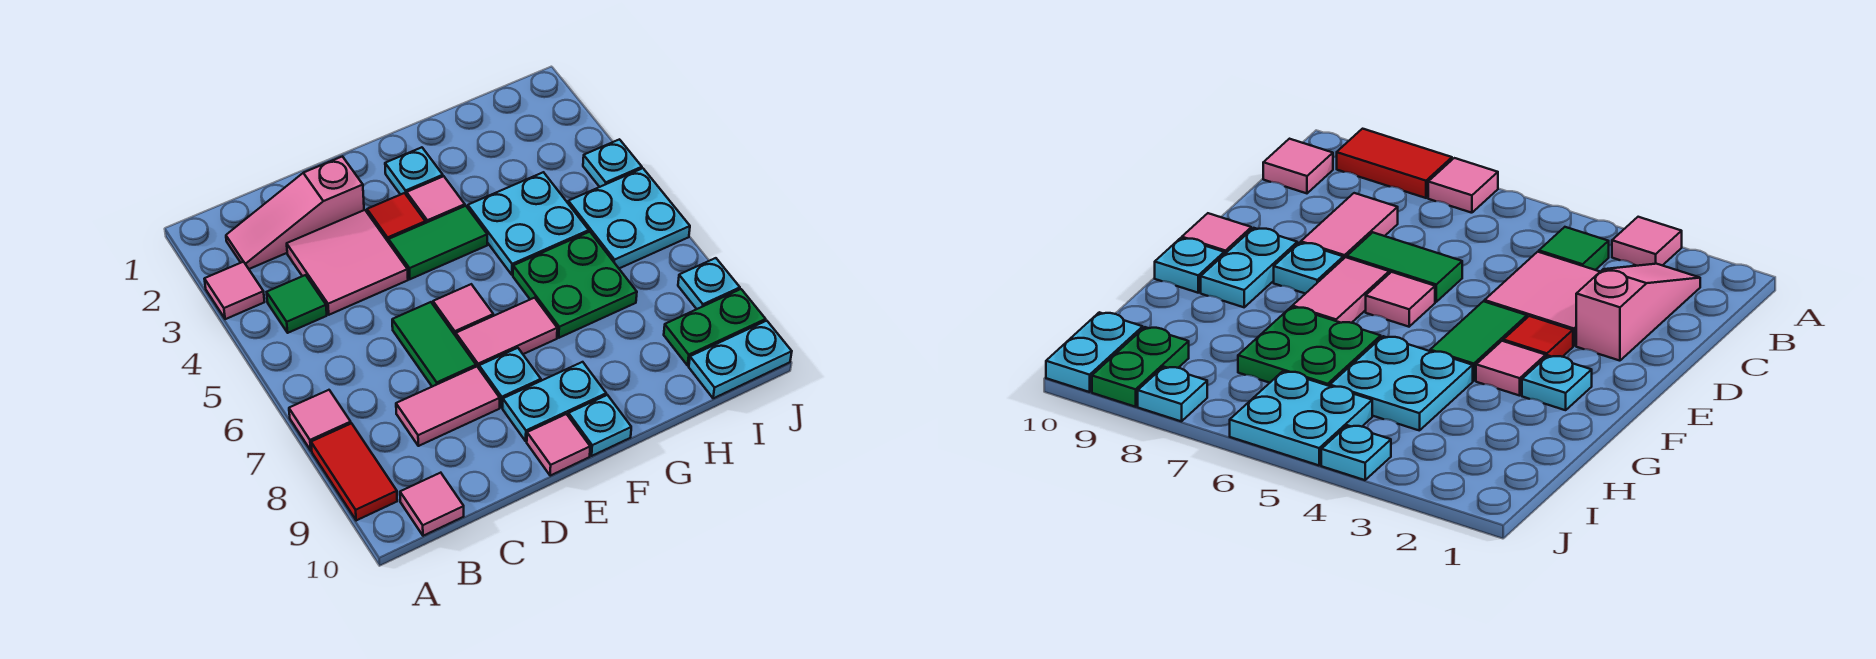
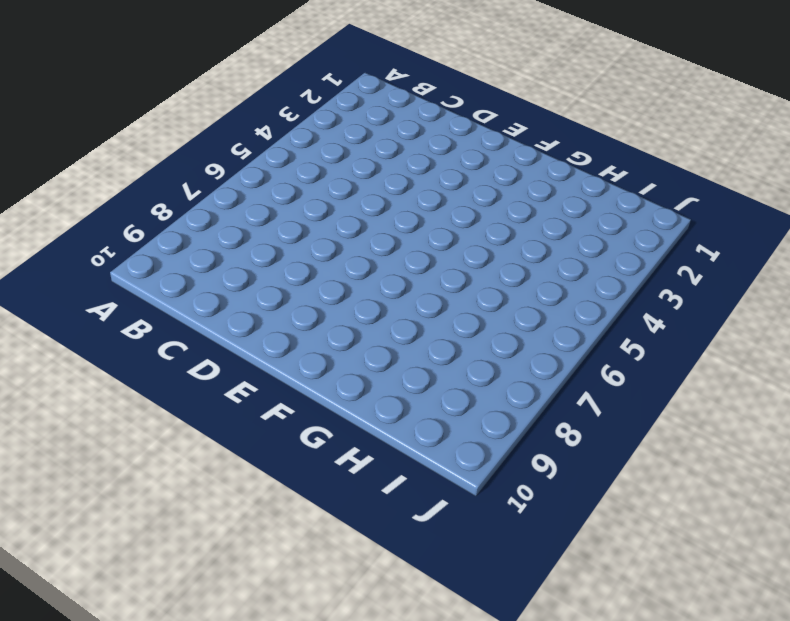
none -> pink 1x1 tile [204,262,265,319]
none -> pink 1x1 tile [289,390,351,451]
none -> red 1x2 tile [311,423,397,520]

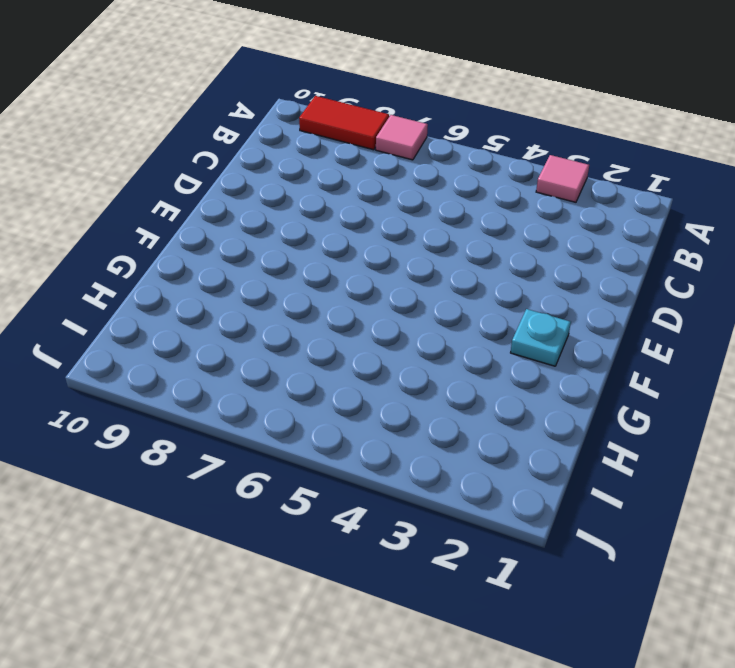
none -> pink 1x3 slope [226,156,364,269]
none -> green 1x1 tile [267,275,327,333]
none -> pink 1x1 tile [400,473,464,536]

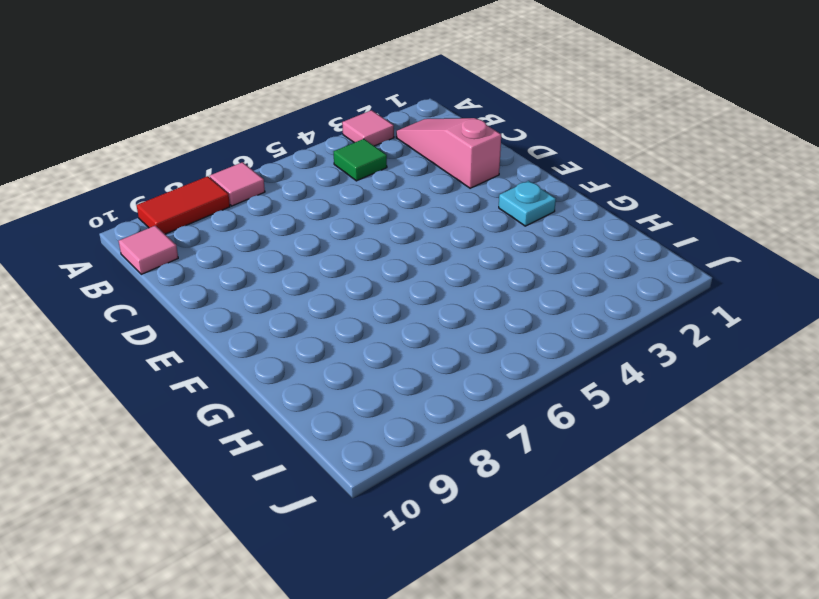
none -> pink 2x2 tile [287,210,408,315]
none -> pink 1x2 tile [396,367,500,446]
none -> green 1x2 tile [392,302,476,387]

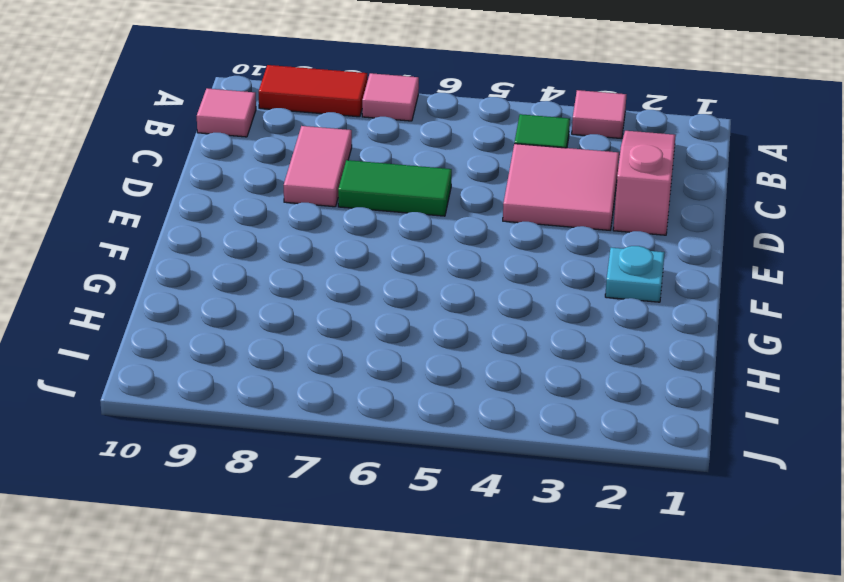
none -> red 1x1 tile [367,193,425,242]
none -> green 1x2 tile [389,206,487,279]
none -> pink 1x1 tile [433,284,493,336]

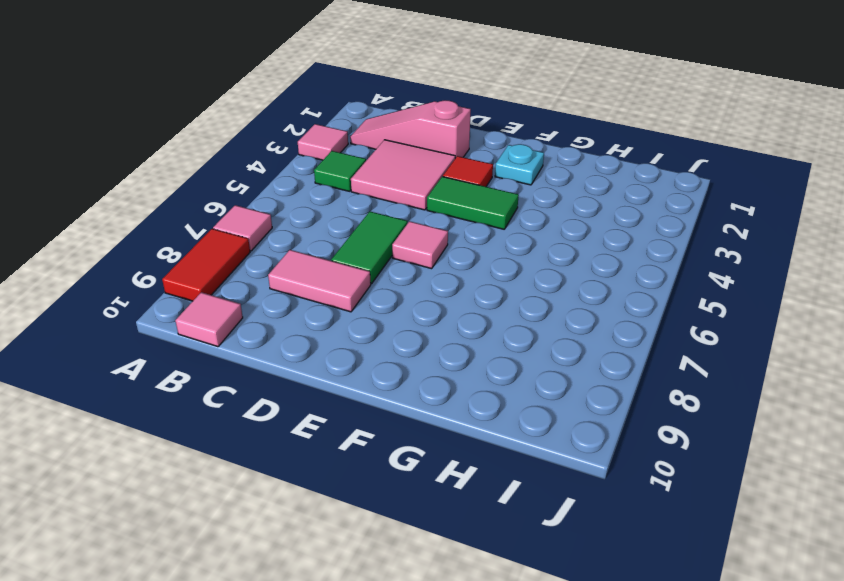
none -> pink 1x2 tile [456,298,557,368]
none -> cyan 1x1 plate [479,348,541,407]
none -> cyan 1x2 plate [503,362,606,441]

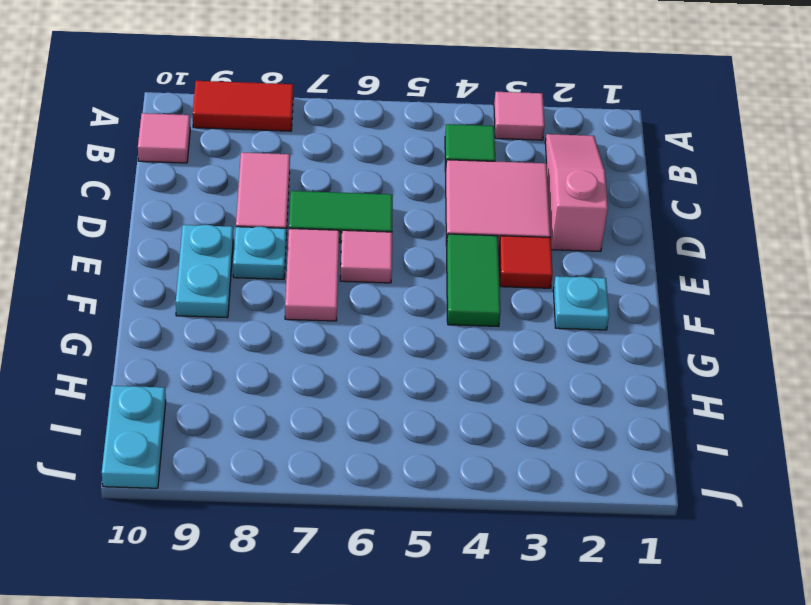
none -> pink 1x1 tile [289,390,351,451]
none -> pink 1x1 tile [527,414,590,476]
none -> pink 1x1 tile [407,176,465,223]

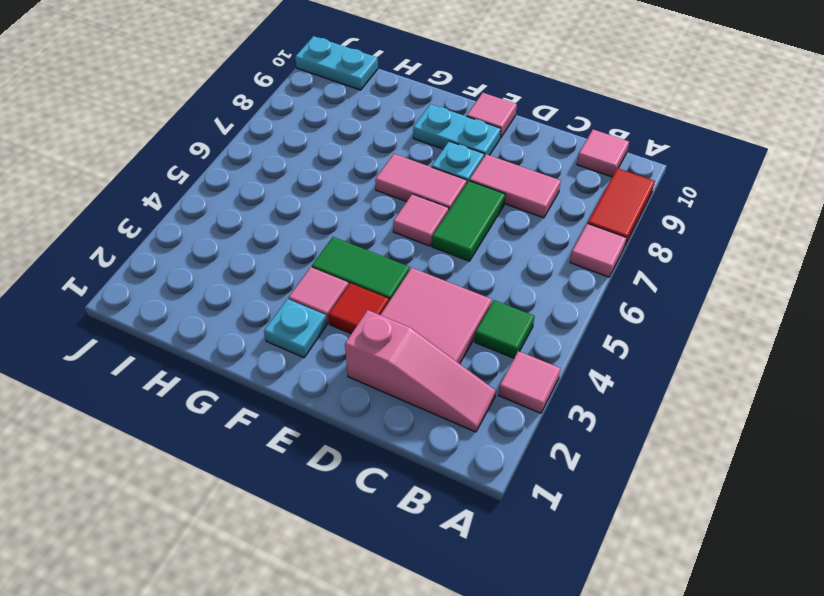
none -> cyan 1x1 plate [568,395,631,456]
none -> cyan 2x2 plate [468,172,589,275]
none -> green 2x2 plate [513,232,637,338]

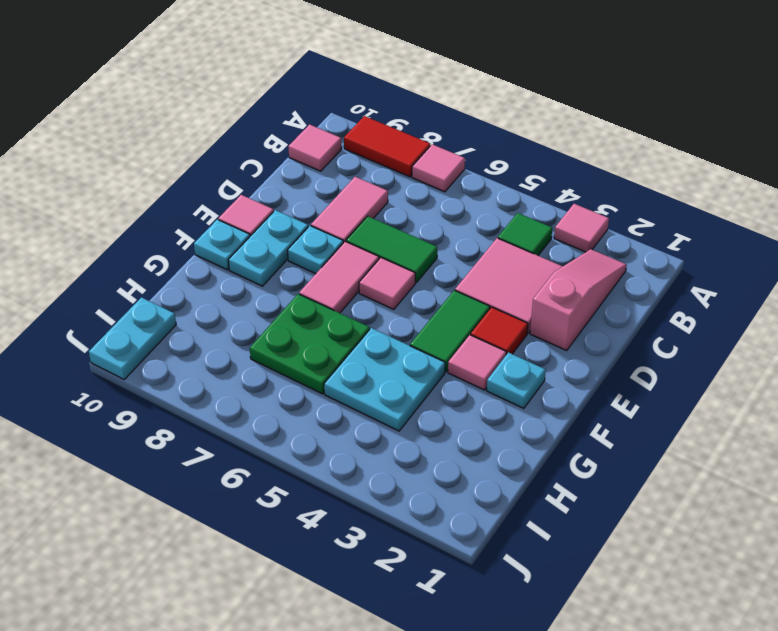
none -> cyan 2x2 plate [568,168,690,268]
none -> green 1x2 plate [664,289,766,365]
none -> cyan 1x1 plate [583,139,642,187]

